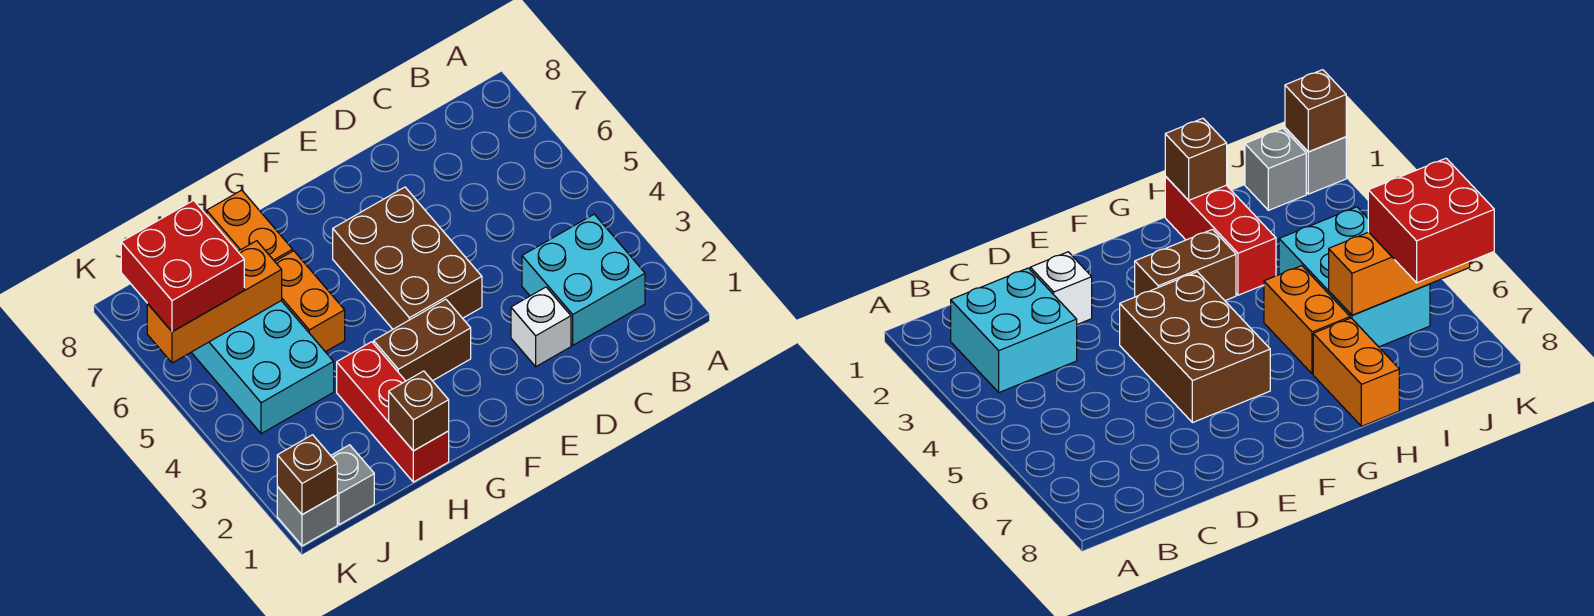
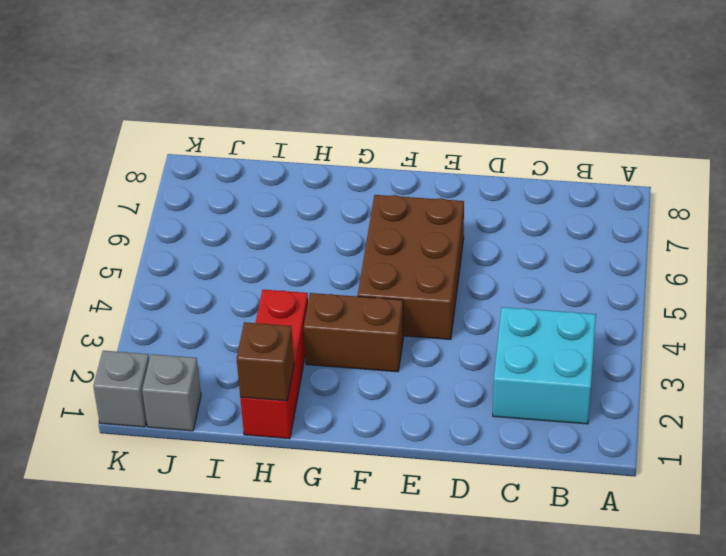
none -> white 1x1 brick [511,287,571,367]
none -> orange 1x2 brick [275,251,345,352]
none -> orange 1x2 brick [207,190,293,261]

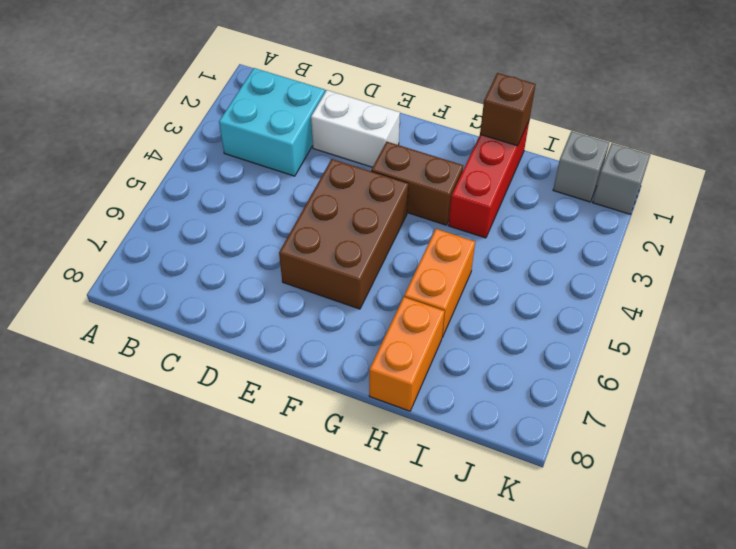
white 1x2 brick [311,90,400,167] -> white 1x1 brick [511,287,571,367]
none -> cyan 2x3 brick [191,301,334,434]
none -> orange 1x3 brick [147,241,282,363]
none -> brown 1x1 brick [277,435,337,515]

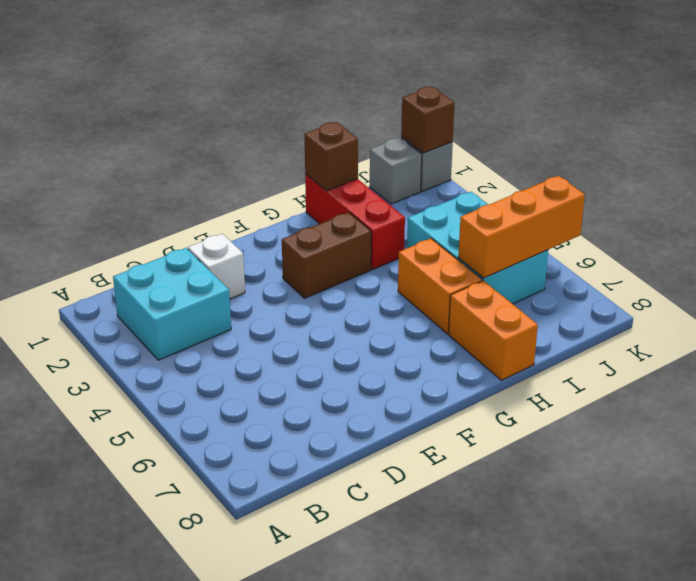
none -> brown 2x3 brick [333,187,482,329]
none -> red 2x2 brick [121,200,244,332]

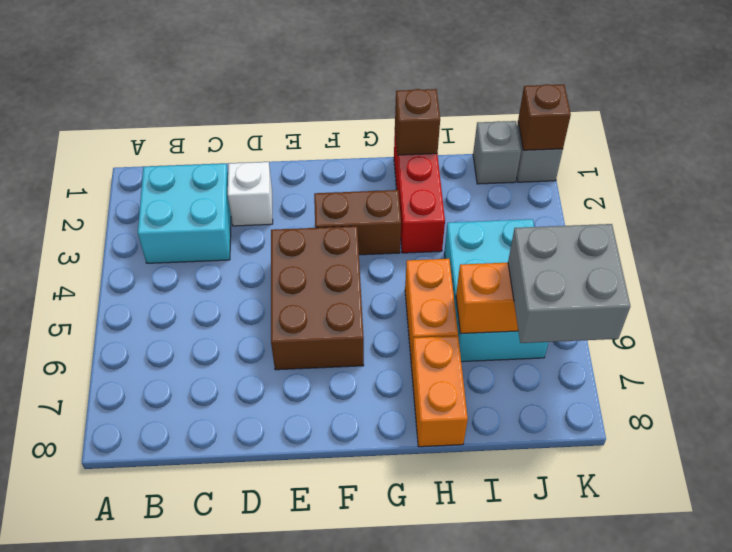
grey 2x2 brick [508,224,630,343] -> red 2x2 brick [121,200,244,332]

